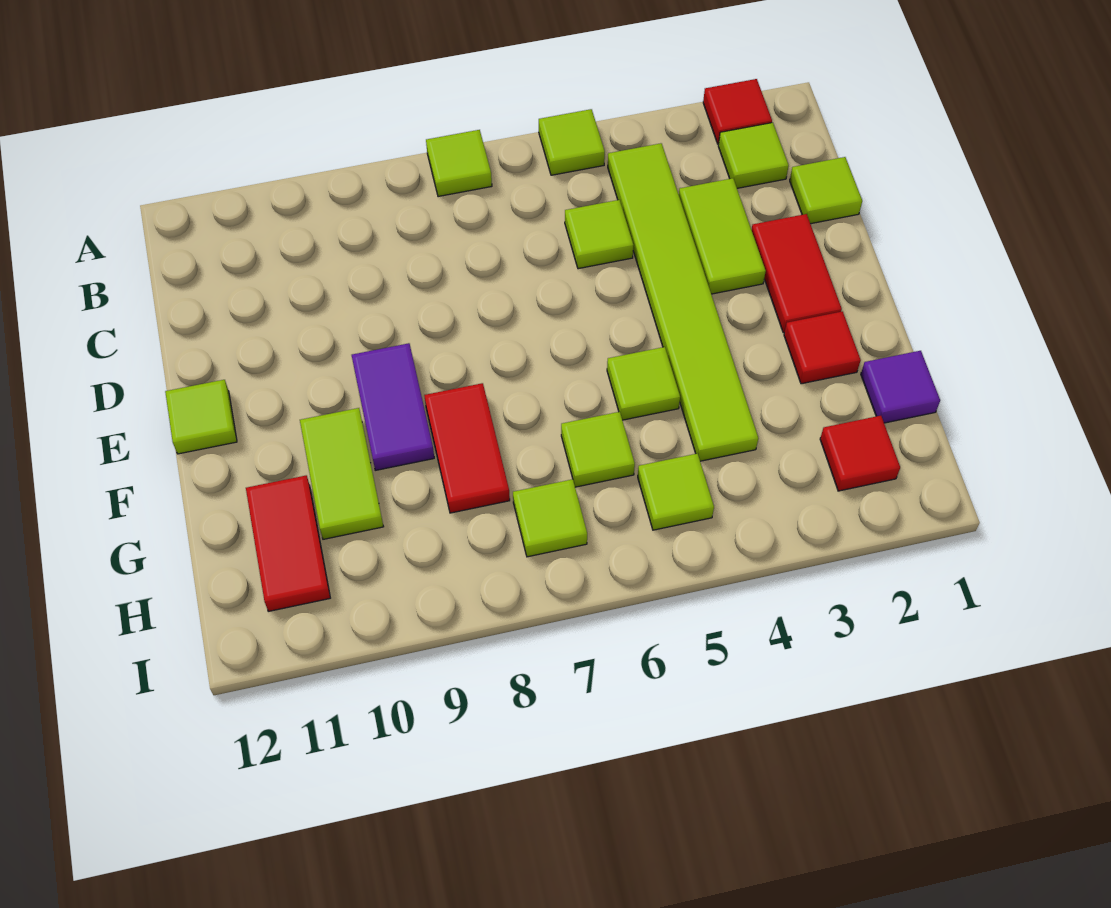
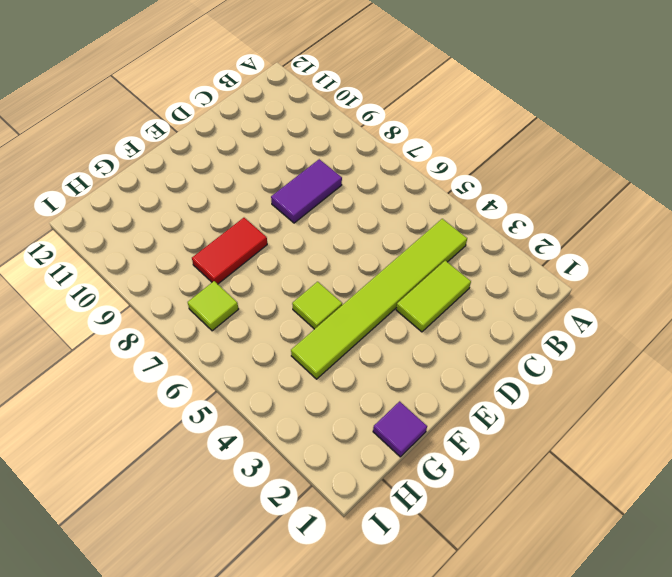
purple 1x2 tile [271,159,342,223] -> purple 1x2 tile moved to [352,343,434,470]
none -> red 1x1 tile [703,79,772,144]
none -> lime 1x1 tile [539,109,605,175]
none -> lime 1x1 tile [426,130,492,197]

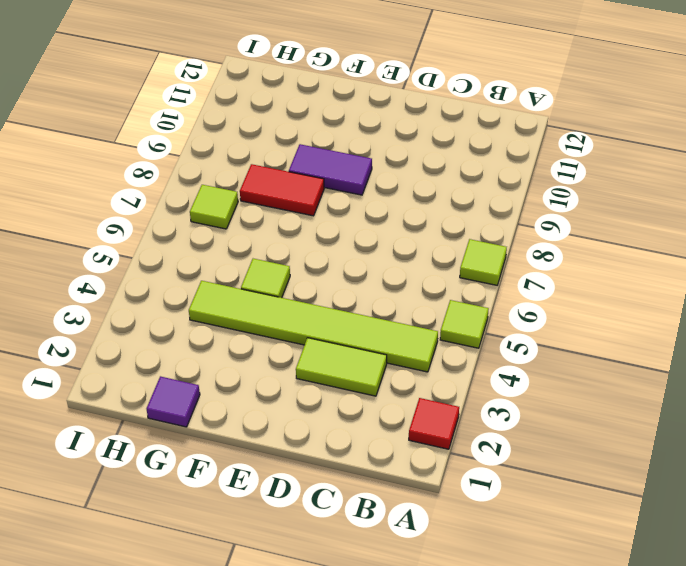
none -> lime 1x1 tile [718,123,789,188]
none -> lime 1x1 tile [790,157,862,224]
none -> lime 1x1 tile [565,200,634,269]

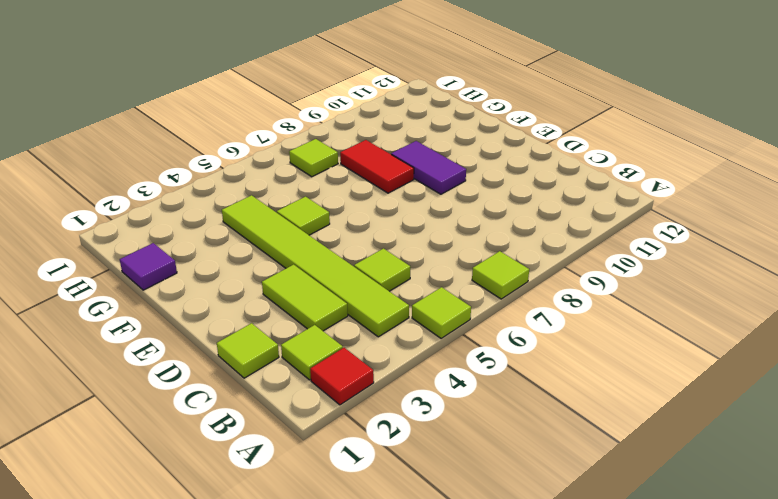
none -> red 1x2 tile [751,214,842,333]
none -> lime 1x1 tile [165,380,237,454]
none -> red 1x1 tile [784,311,861,384]

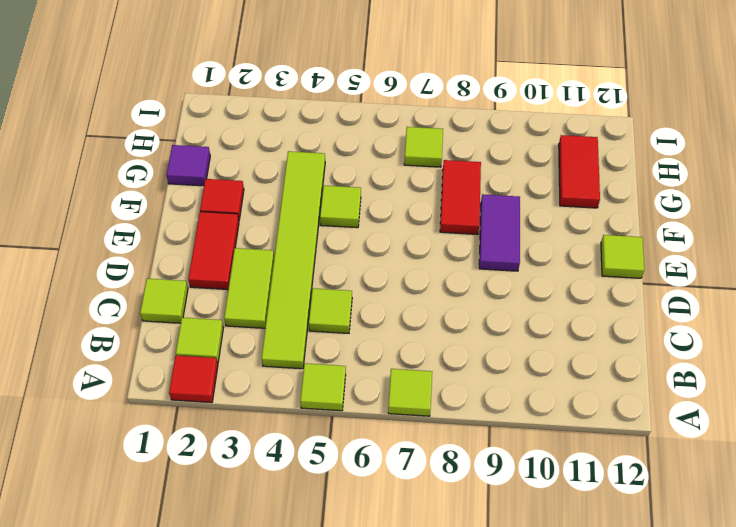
none -> lime 1x2 tile [300,408,384,539]
none -> lime 1x1 tile [561,412,635,487]
none -> red 1x1 tile [820,416,900,491]

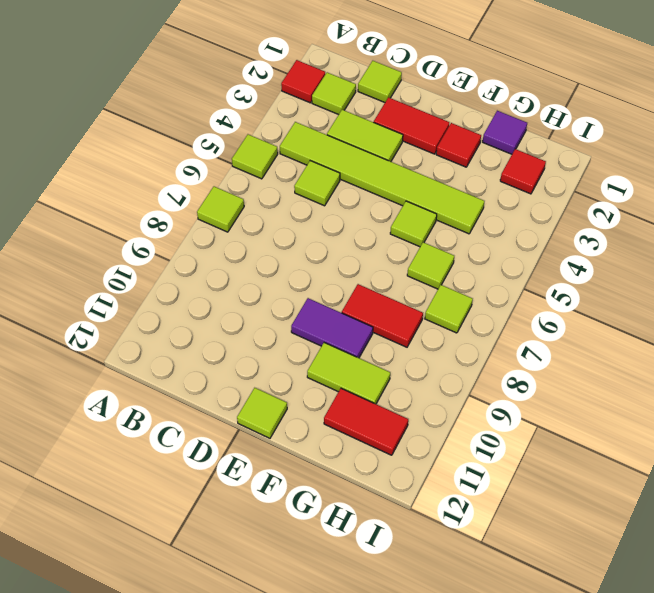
none -> lime 1x1 tile [638,454,714,530]

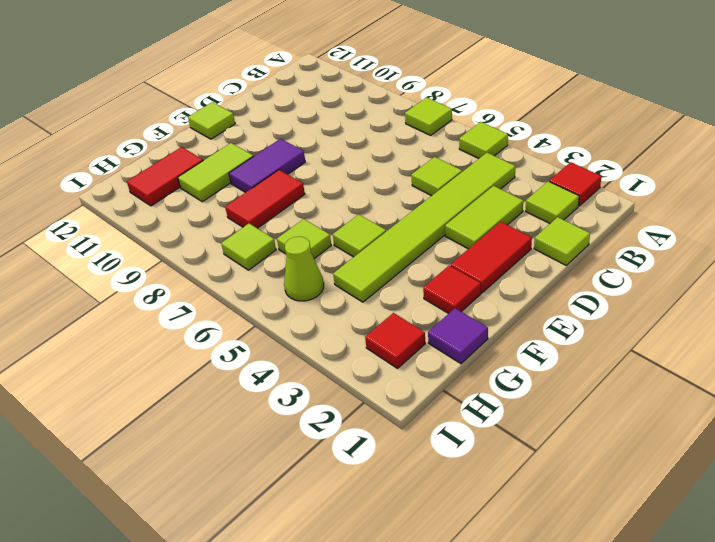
lime 1x1 cone [284,237,324,301] -> lime 1x1 tile [638,454,714,530]

